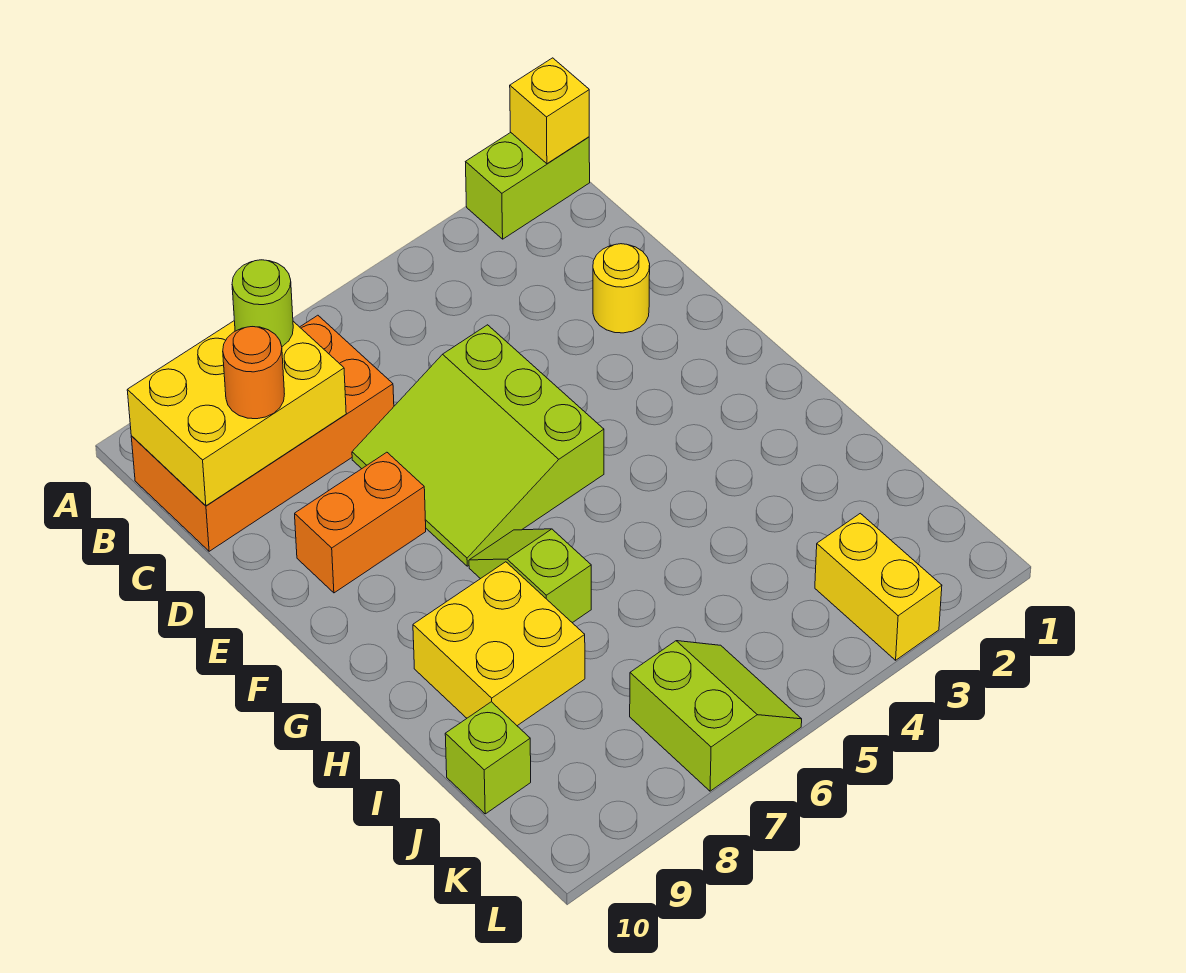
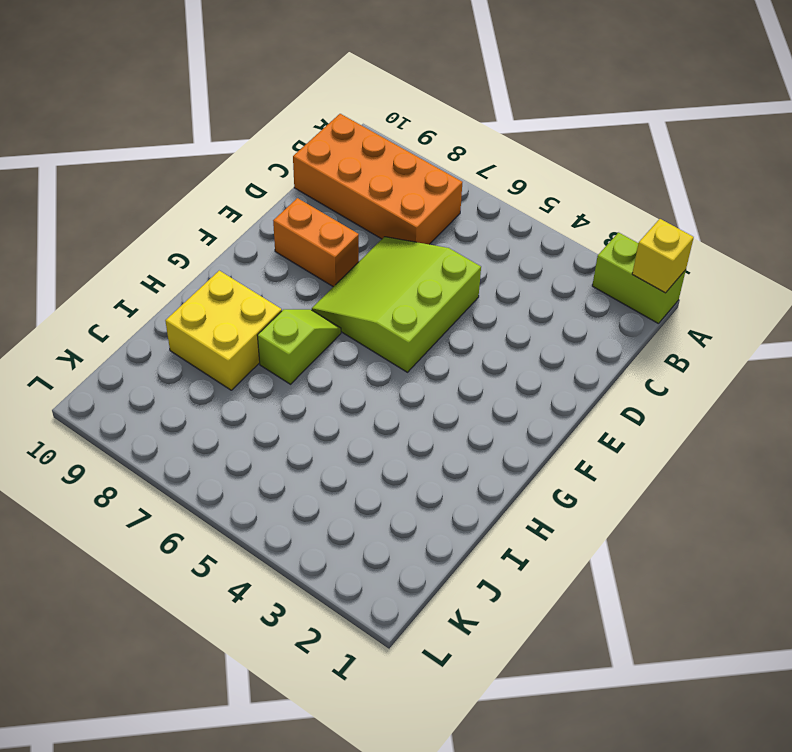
none -> yellow 1x1 round brick [593,244,650,333]
none -> lime 1x1 brick [445,702,531,814]
none -> yellow 1x2 brick [815,513,942,660]

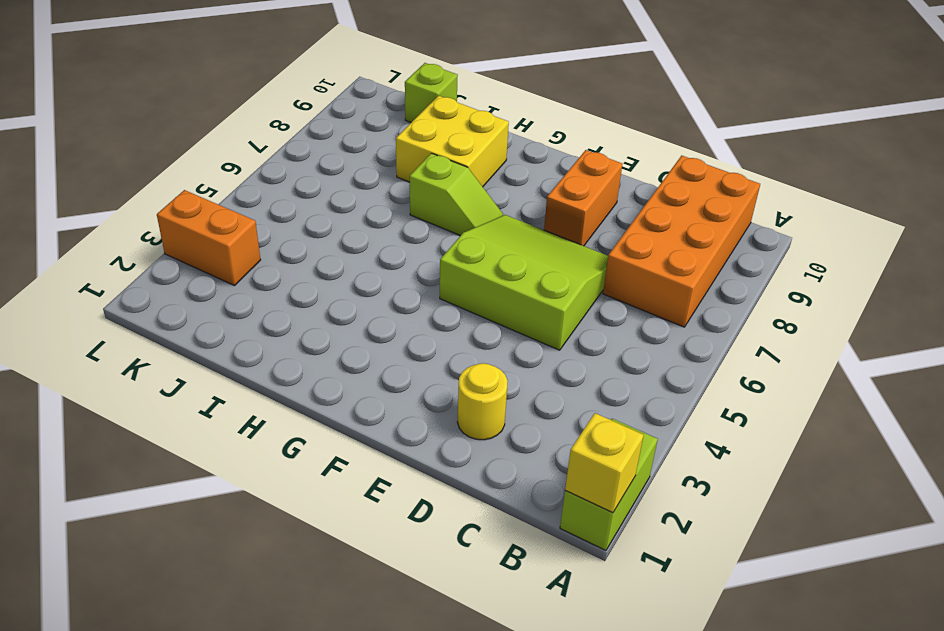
orange 1x2 brick [157,190,261,286] -> yellow 1x2 brick [815,513,942,660]
none -> lime 2x2 slope [630,641,802,791]
none -> yellow 2x3 brick [127,321,346,506]
none -> lime 1x1 round brick [232,260,293,346]

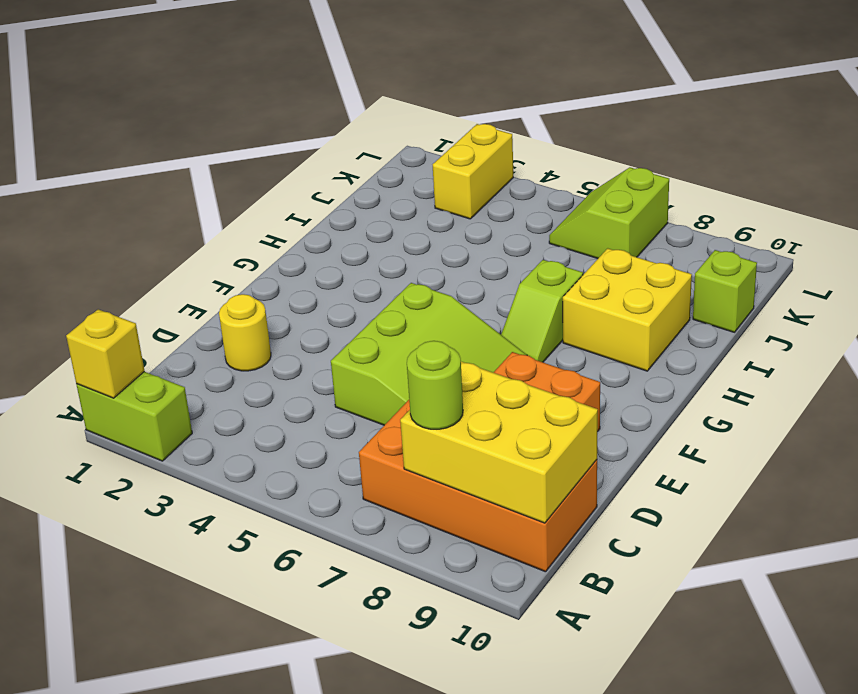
none -> orange 1x1 round brick [223,327,284,419]

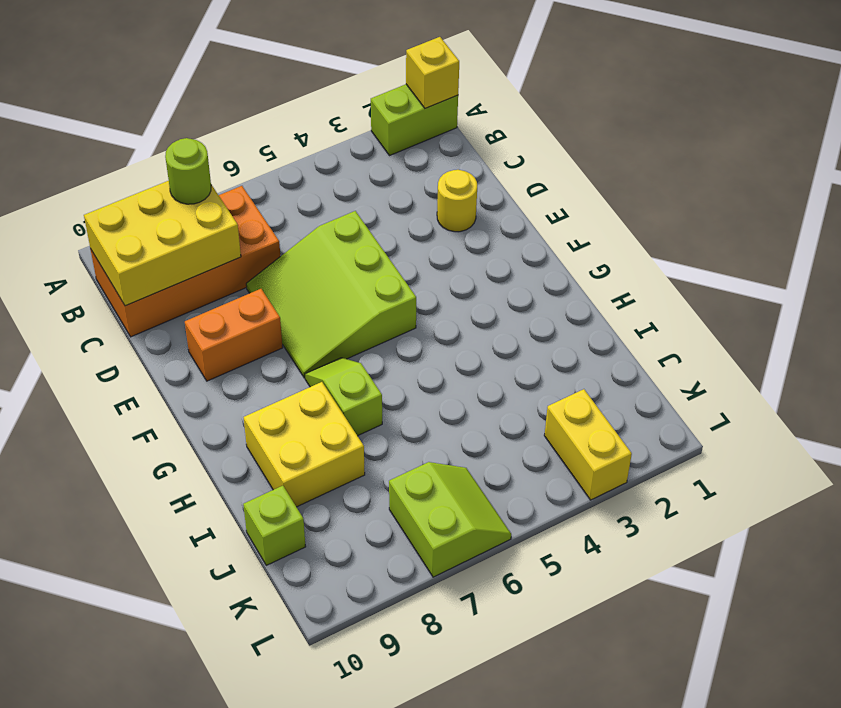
none -> orange 1x1 round brick [223,327,284,419]

